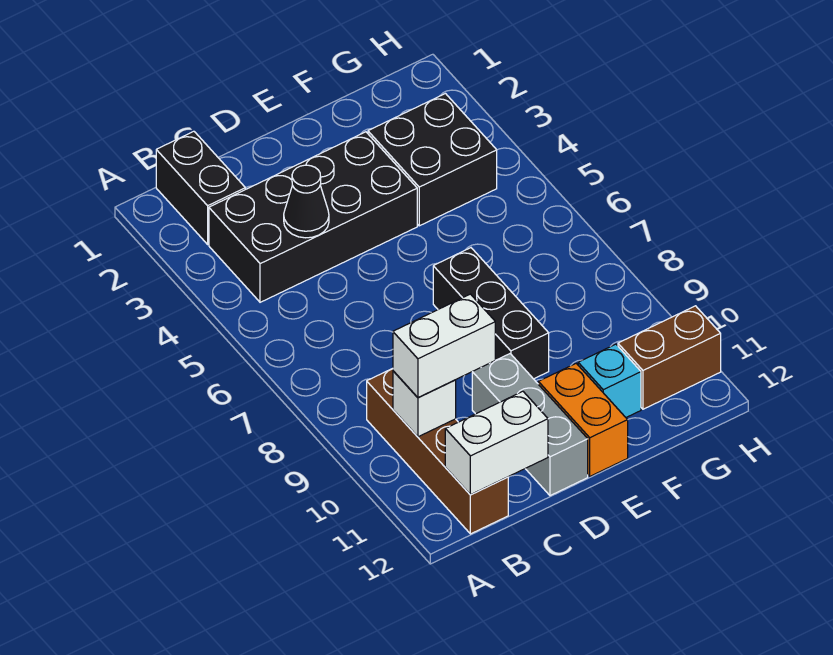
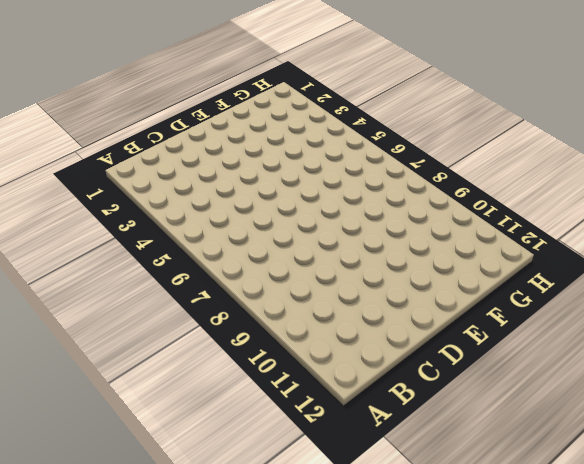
none -> black 1x2 brick [156,131,245,244]
none -> black 2x4 brick [209,132,417,302]
none -> brown 1x4 brick [367,368,508,534]

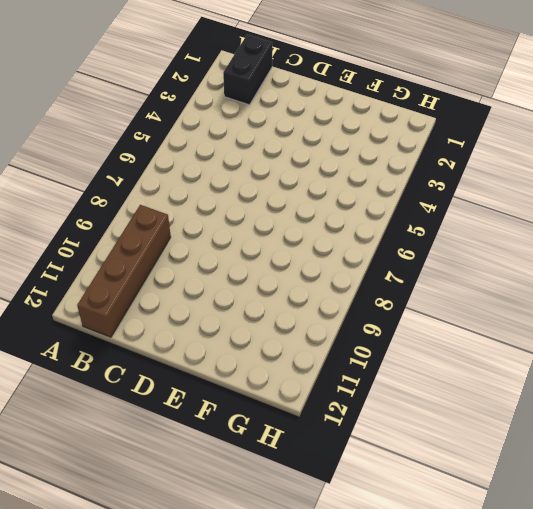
none -> black 2x4 brick [209,132,417,302]
none -> grey 1x3 brick [472,354,588,496]
none -> black 1x3 brick [433,248,549,379]

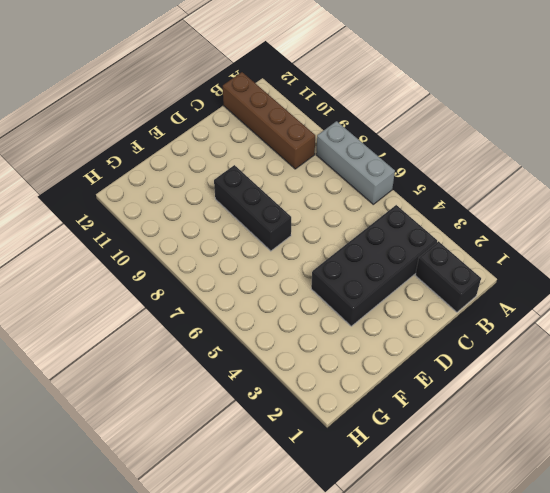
grey 1x3 brick [316,121,395,204] -> grey 1x3 brick moved to [472,354,588,496]
none -> orange 1x2 brick [538,363,628,476]
none -> black 2x2 brick [368,94,497,226]
none -> cyan 1x1 brick [578,344,641,417]

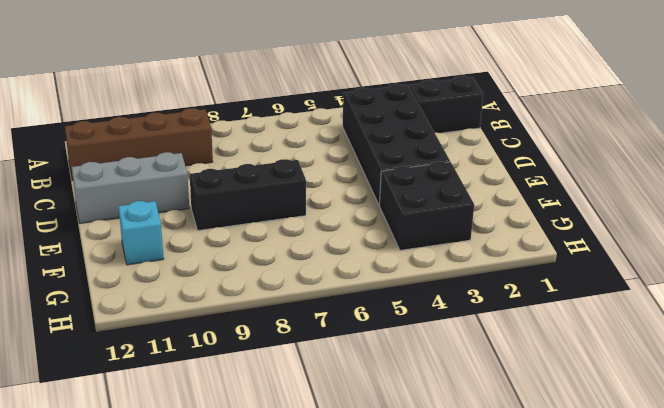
none -> orange 1x2 brick [538,363,628,476]
none -> brown 1x2 brick [618,306,721,409]
none -> white 1x1 brick [393,371,456,437]

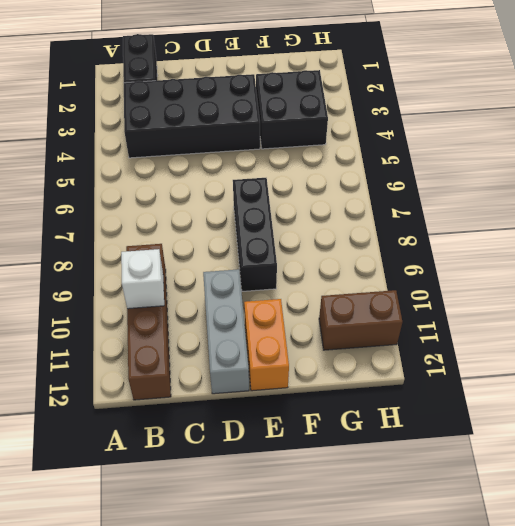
none -> cyan 1x1 brick [578,344,641,417]
none -> white 1x2 brick [445,391,548,495]
none -> black 1x1 cone [284,165,329,238]

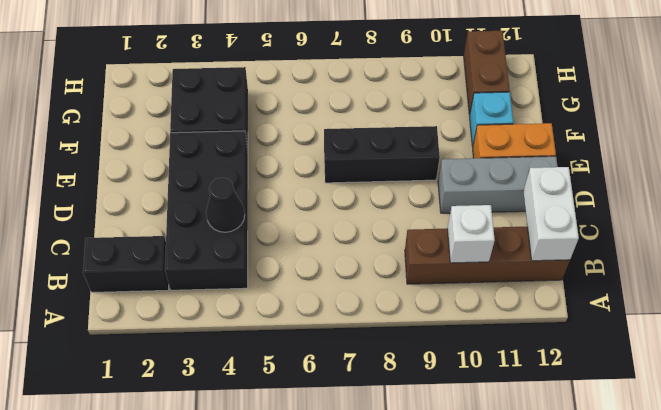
none -> white 1x2 brick [393,294,495,397]

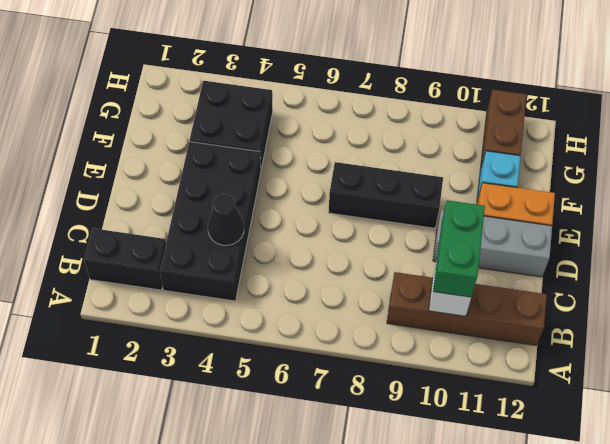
green 1x2 brick [433,200,485,297] -> white 1x2 brick [393,294,495,397]
none -> white 1x2 brick [445,391,548,495]

